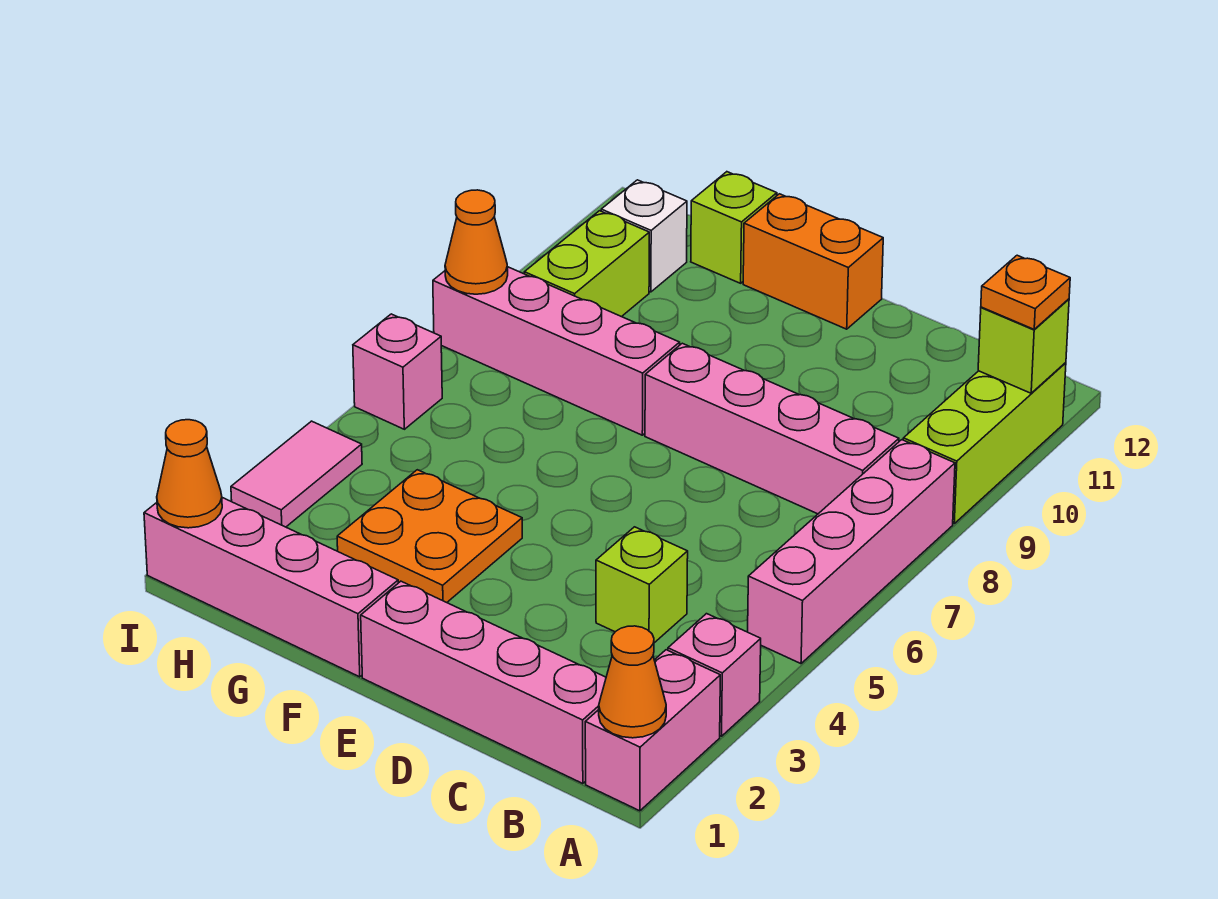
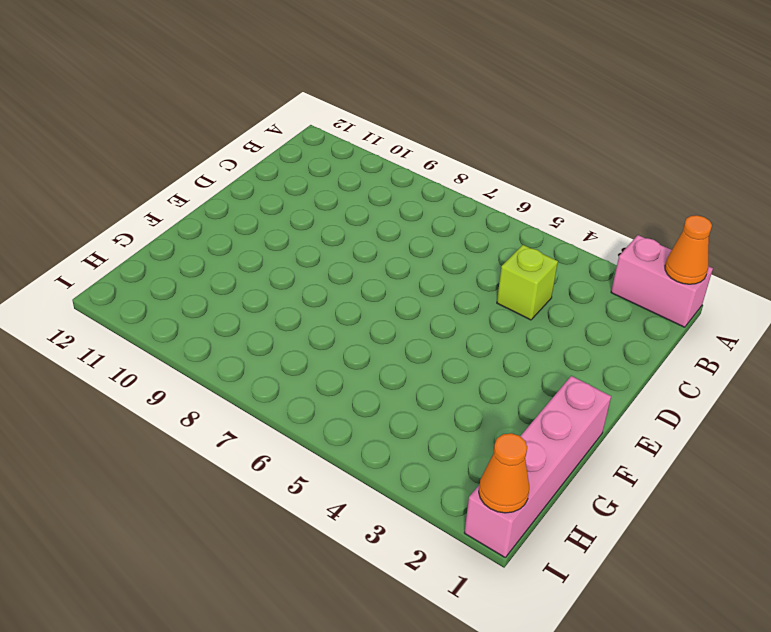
none -> pink 1x1 brick [668,614,761,736]
none -> pink 1x4 brick [748,440,955,664]
none -> lime 1x3 brick [903,363,1066,523]

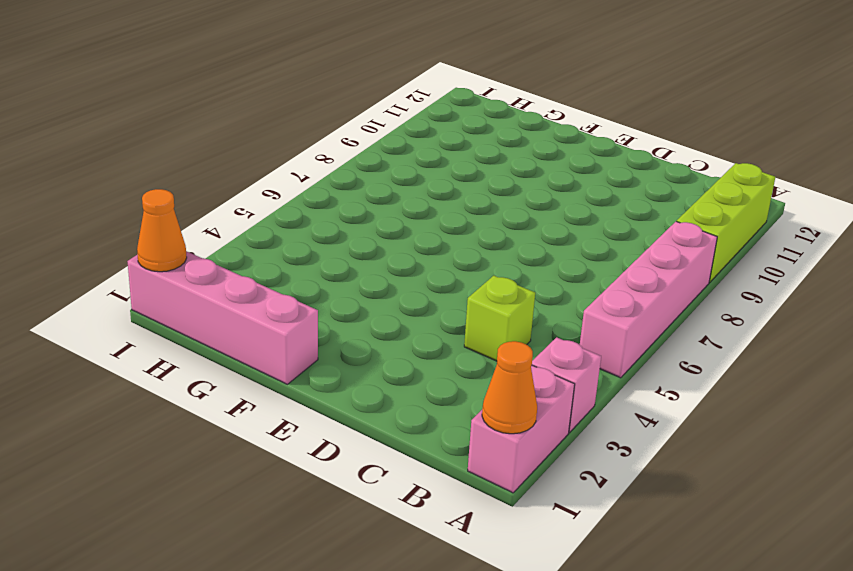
none -> pink 1x4 brick [361,581,606,784]
none -> pink 1x4 brick [645,343,899,514]
none -> orange 1x2 brick [743,194,883,329]

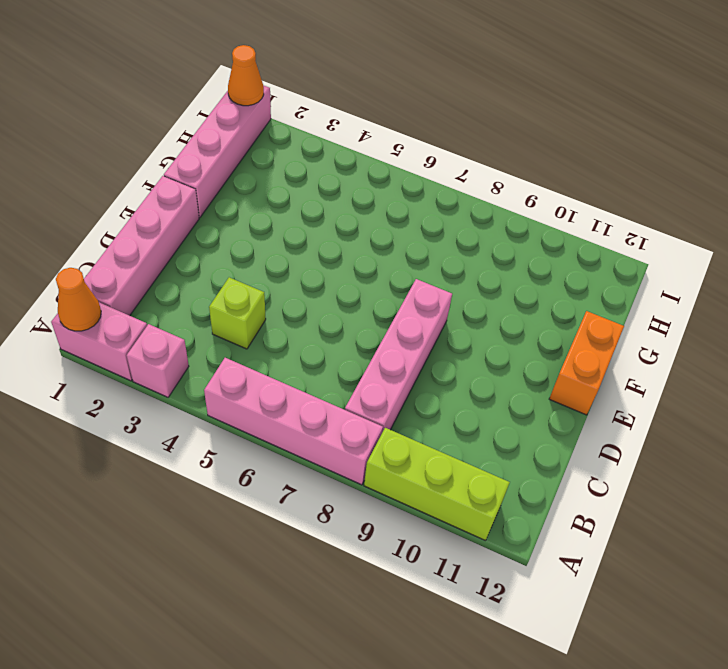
none -> orange 2x2 plate [337,470,522,603]
none -> pink 1x4 brick [433,267,680,435]
none -> lime 1x1 brick [691,172,777,283]

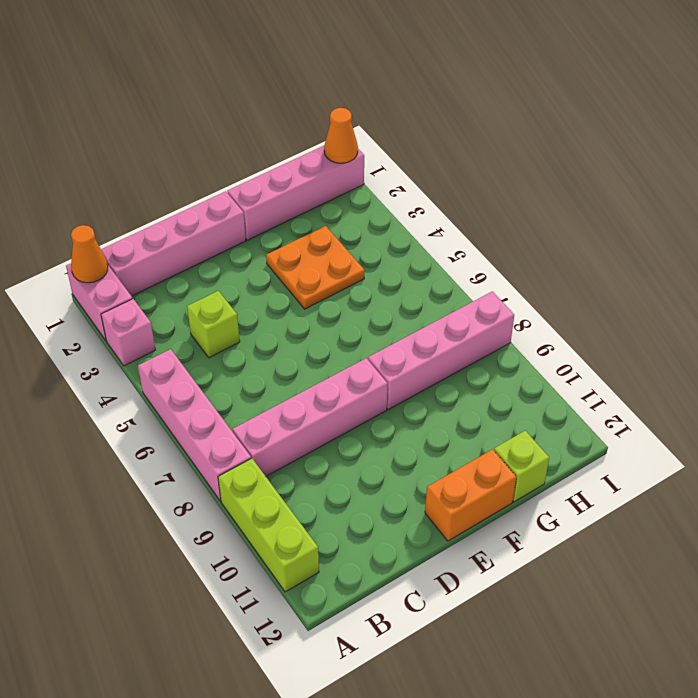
none -> lime 1x2 brick [524,211,649,317]
none -> white 1x1 brick [601,180,687,292]
none -> pink 1x2 tile [231,421,362,527]

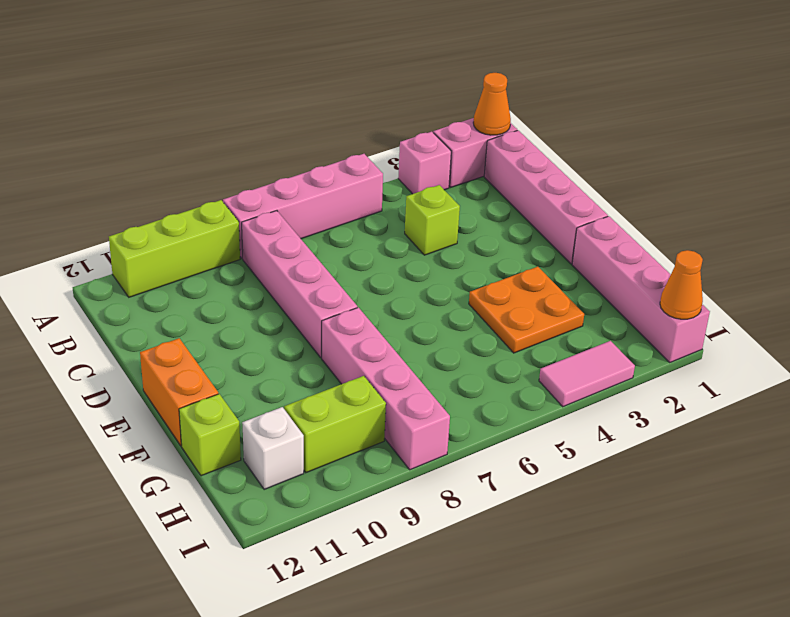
none -> pink 1x1 brick [353,314,442,429]
none -> lime 1x1 brick [978,299,1069,393]
none -> orange 1x1 cone [445,190,508,294]

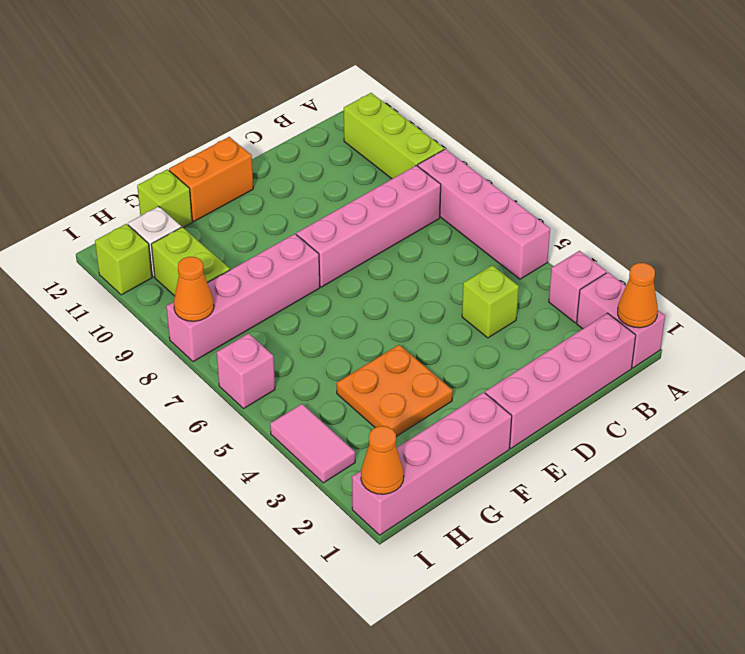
lime 1x1 brick [95,224,152,295] -> lime 1x1 brick moved to [978,299,1069,393]
none -> orange 1x1 plate [981,255,1070,329]

